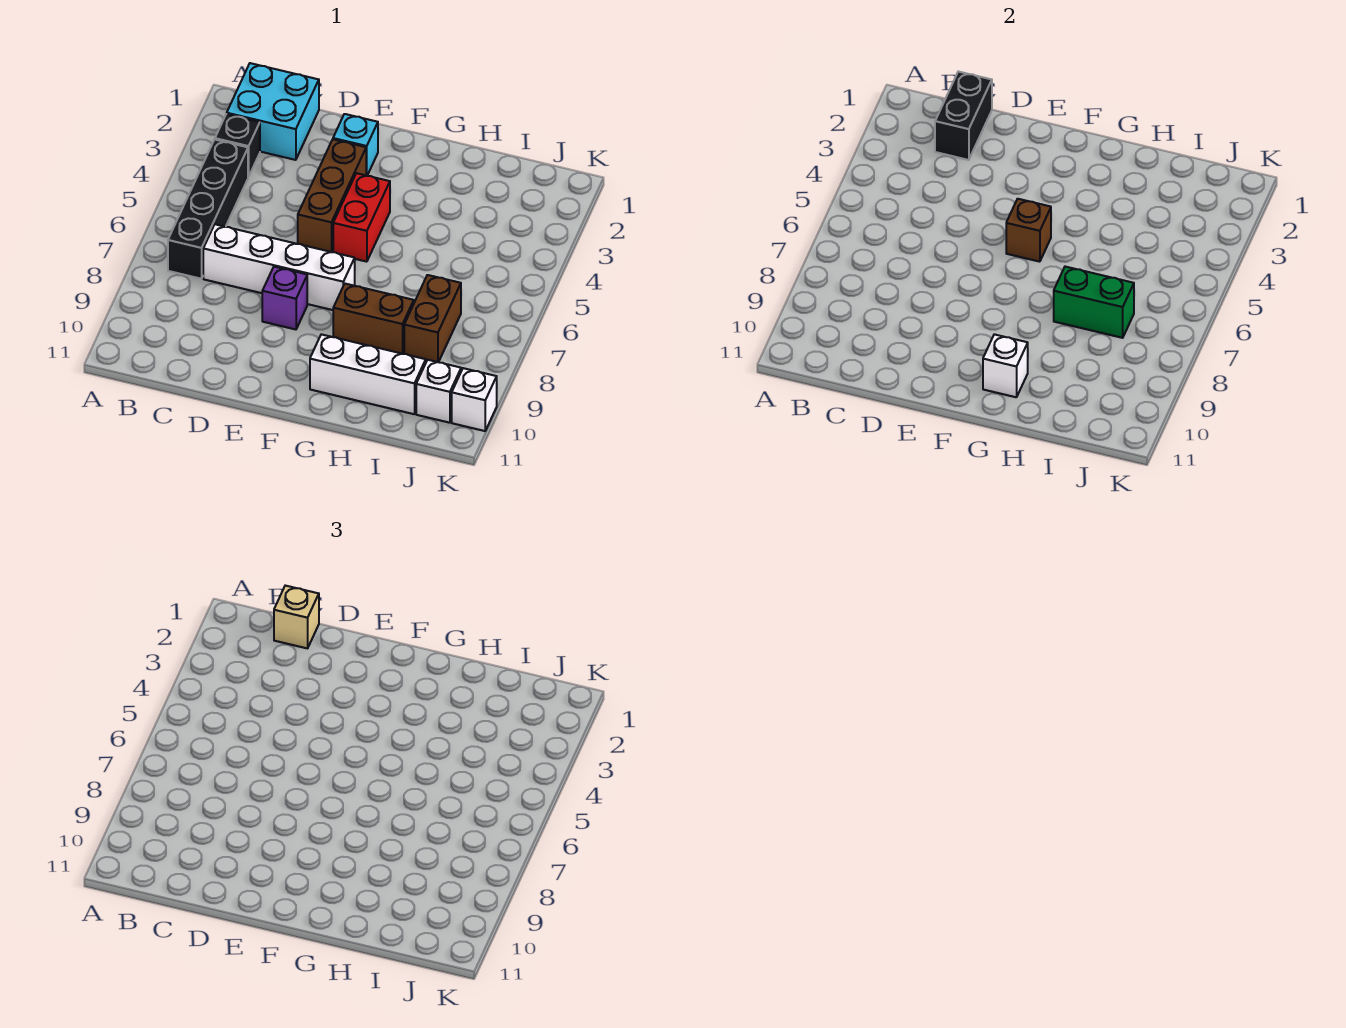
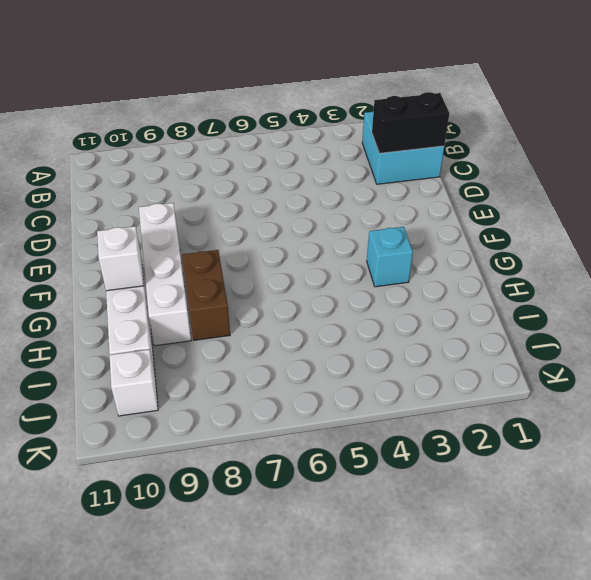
white 1x4 brick [139,203,191,346] -> white 1x4 brick moved to [203,224,355,310]
cyan 1x1 brick [367,227,413,287] -> cyan 1x1 brick moved to [333,114,378,175]
none -> black 1x1 brick [215,114,260,177]
none -> black 1x4 brick [168,139,248,279]
none -> brown 1x3 brick [298,139,366,252]

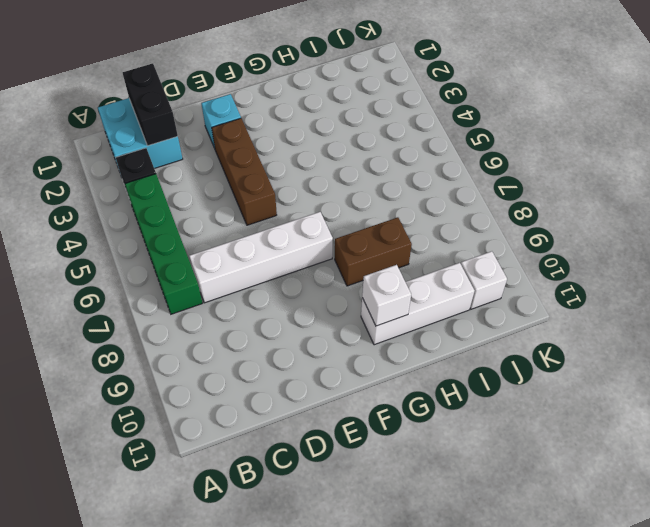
green 1x4 brick [125,174,202,314] -> black 1x4 brick [168,139,248,279]
none -> purple 1x1 brick [262,267,307,329]
none -> red 1x2 brick [333,173,390,262]
none -> brown 1x2 brick [404,275,461,362]

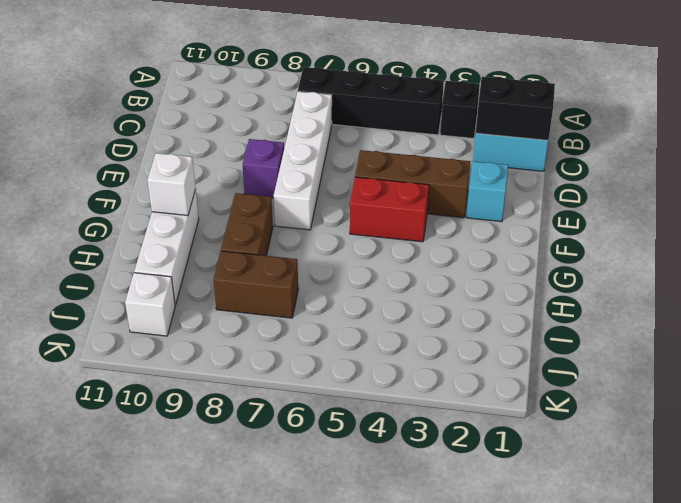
none -> white 1x1 brick [452,368,497,431]
none -> brown 1x1 brick [1006,199,1051,262]
none -> green 1x2 brick [1054,267,1134,338]

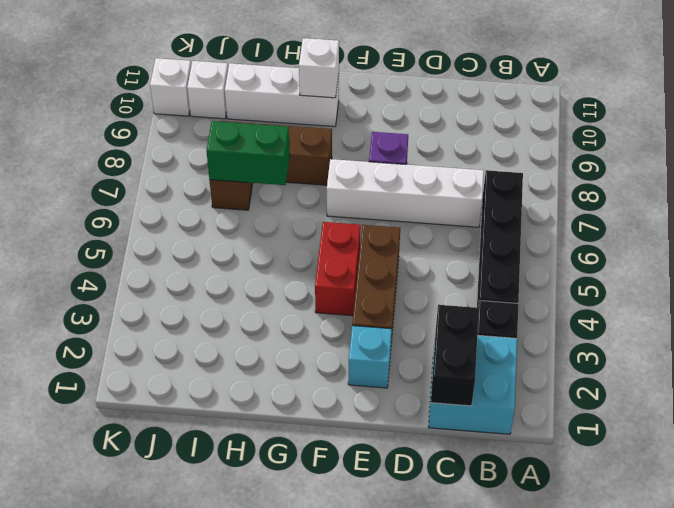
none -> brown 1x1 brick [1006,199,1051,262]
none -> tan 1x1 brick [274,586,319,648]

